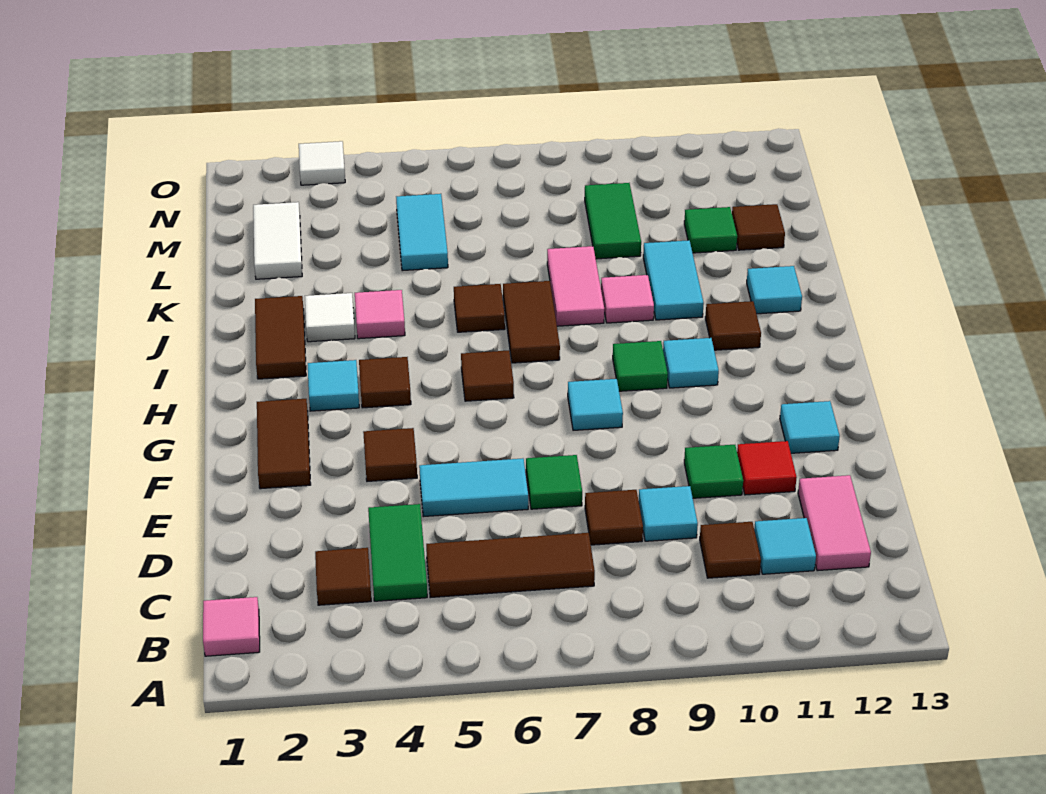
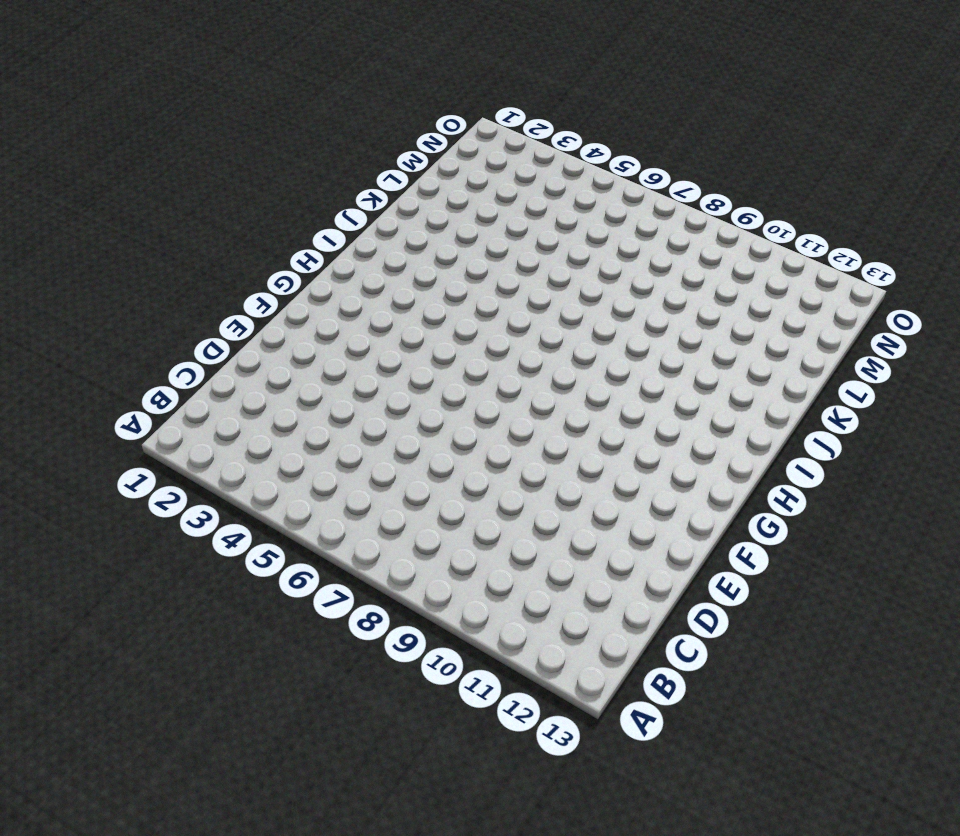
none -> pink 1x1 tile [203,597,260,656]
none -> brown 1x1 tile [315,548,371,605]
none -> green 1x2 tile [368,504,427,601]
none -> brown 1x3 tile [426,533,595,598]

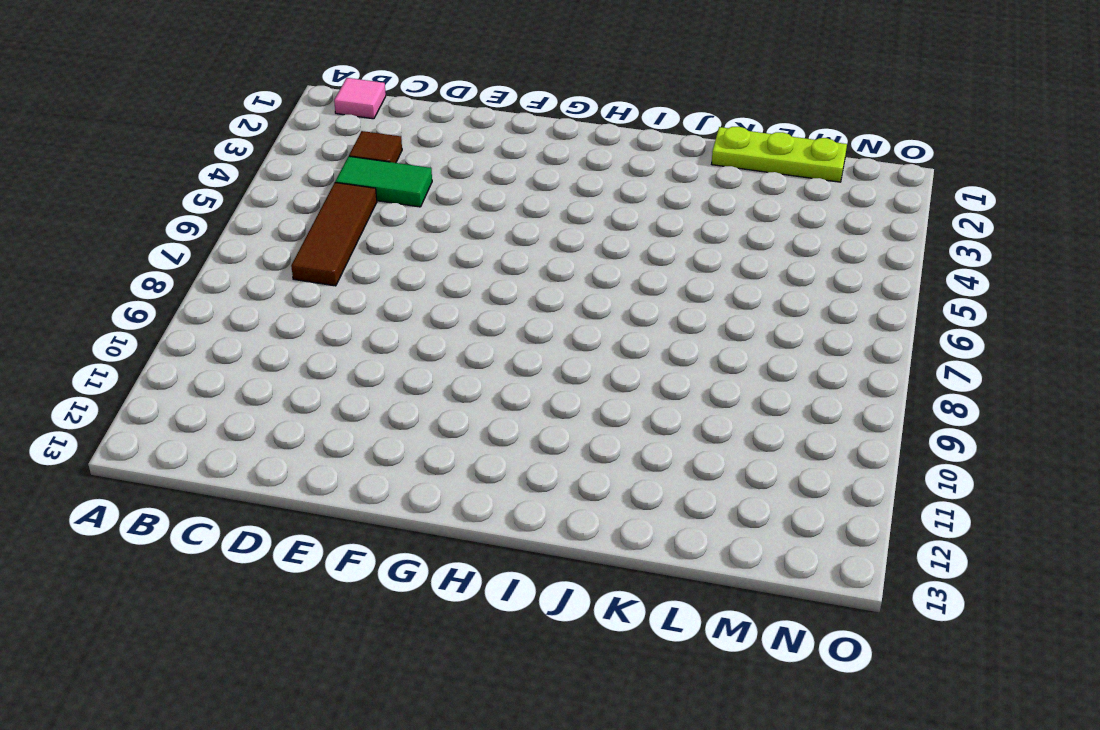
lime 1x3 plate [712,127,847,182] -> none
none -> brown 1x1 tile [700,522,761,578]
none -> cyan 1x1 tile [754,518,816,574]
none -> pink 1x2 tile [798,475,871,571]
none -> brown 1x1 tile [585,490,643,545]

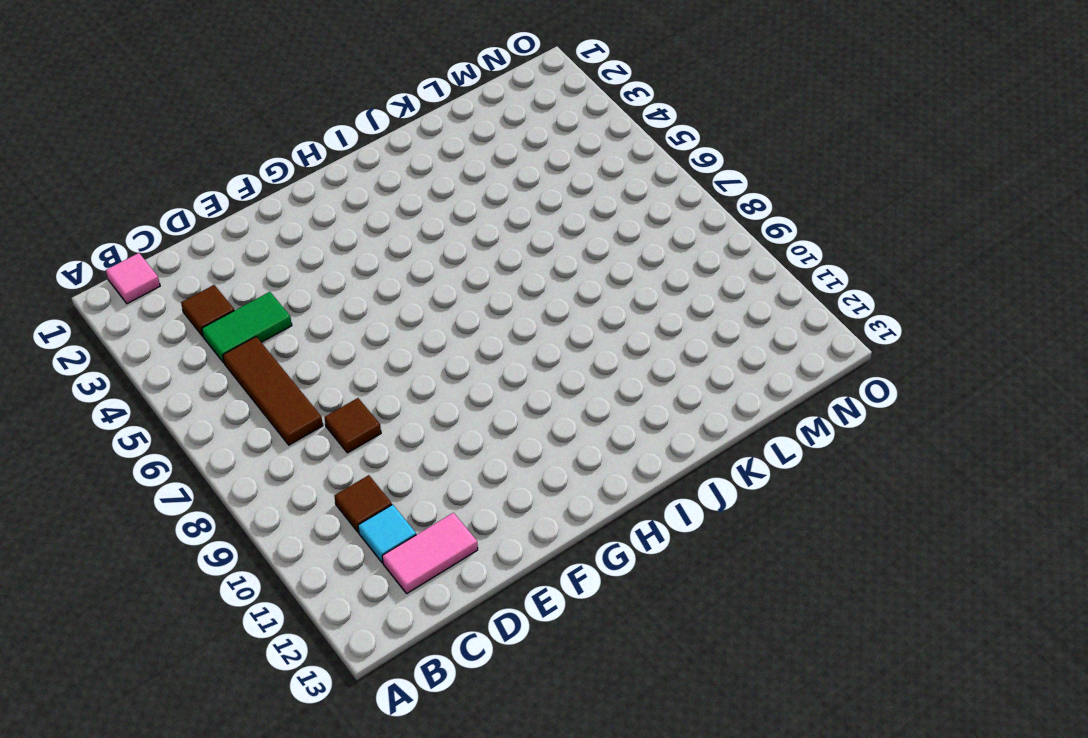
none -> cyan 1x1 tile [639,486,698,541]
none -> cyan 1x2 tile [419,458,528,517]
none -> green 1x1 tile [526,455,582,509]
none -> green 1x1 tile [684,445,743,498]

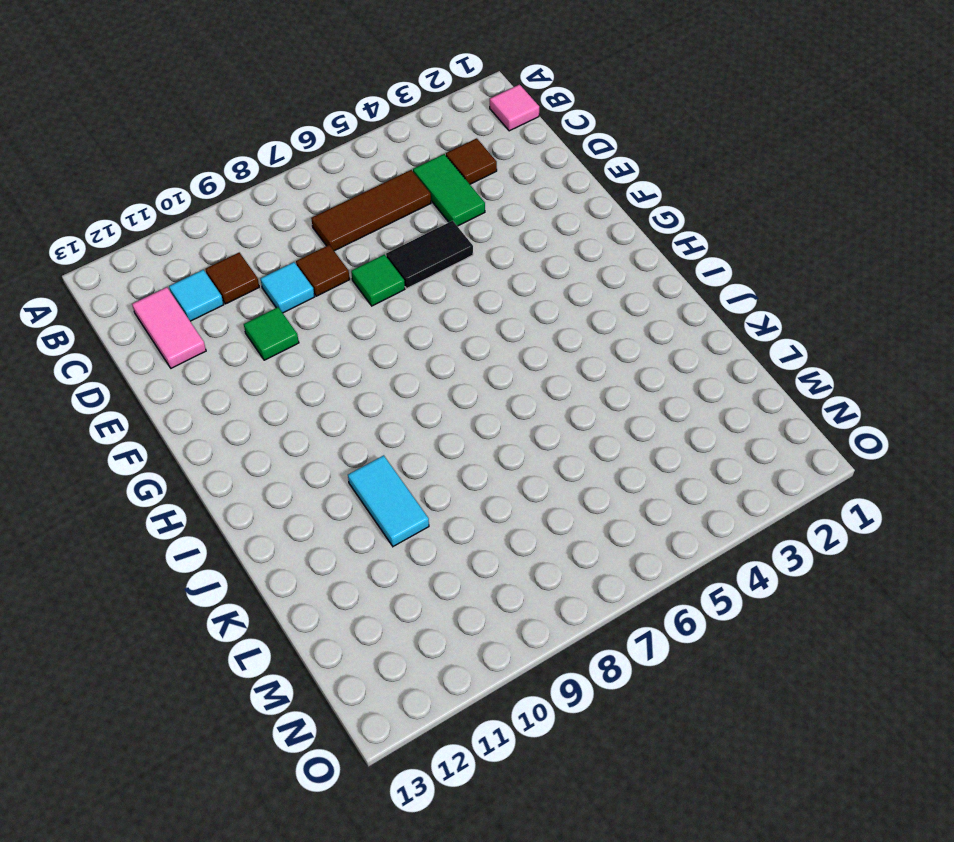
black 1x2 tile [386,221,473,288] -> cyan 1x2 tile [419,458,528,517]
none -> red 1x1 tile [737,441,797,495]
none -> brown 1x2 tile [257,399,311,489]
none -> brown 1x1 tile [363,428,417,481]
none -> cyan 1x1 tile [780,401,840,453]

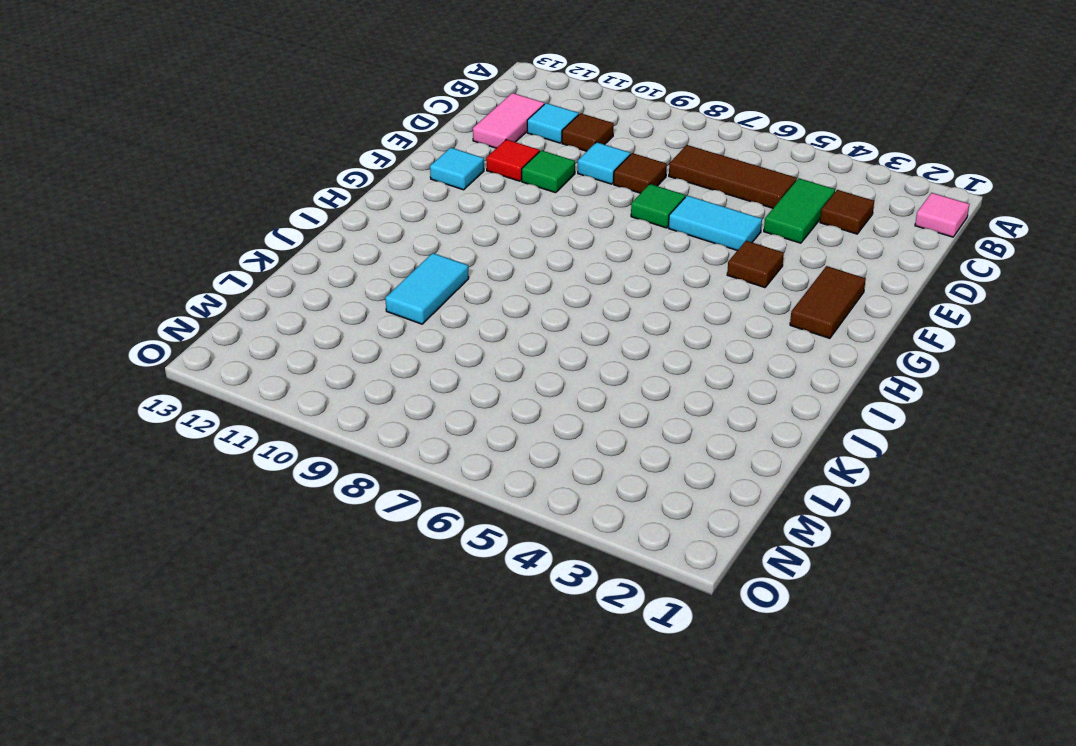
none -> cyan 1x1 tile [568,379,623,430]
none -> cyan 1x1 tile [308,360,359,411]
none -> brown 1x1 tile [359,357,411,408]
none -> brown 1x1 tile [461,350,514,401]

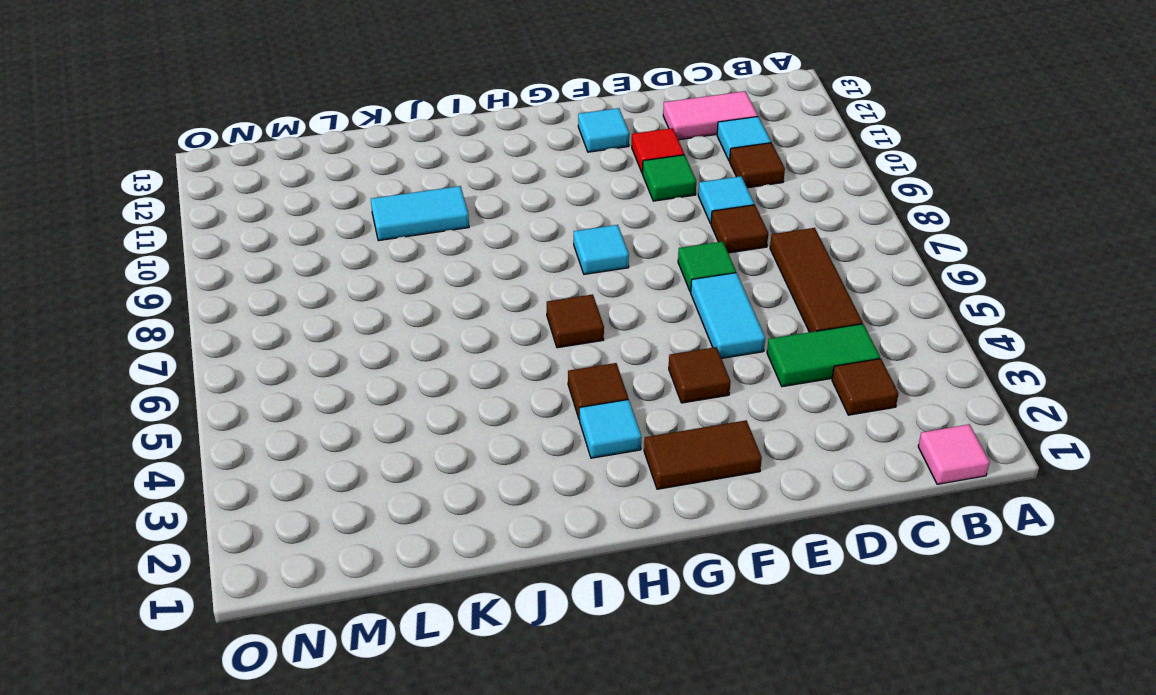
none -> green 1x1 tile [613,341,668,391]
none -> cyan 1x1 tile [663,338,719,388]
none -> brown 1x2 tile [255,296,306,379]
none -> brown 1x2 tile [503,281,560,363]

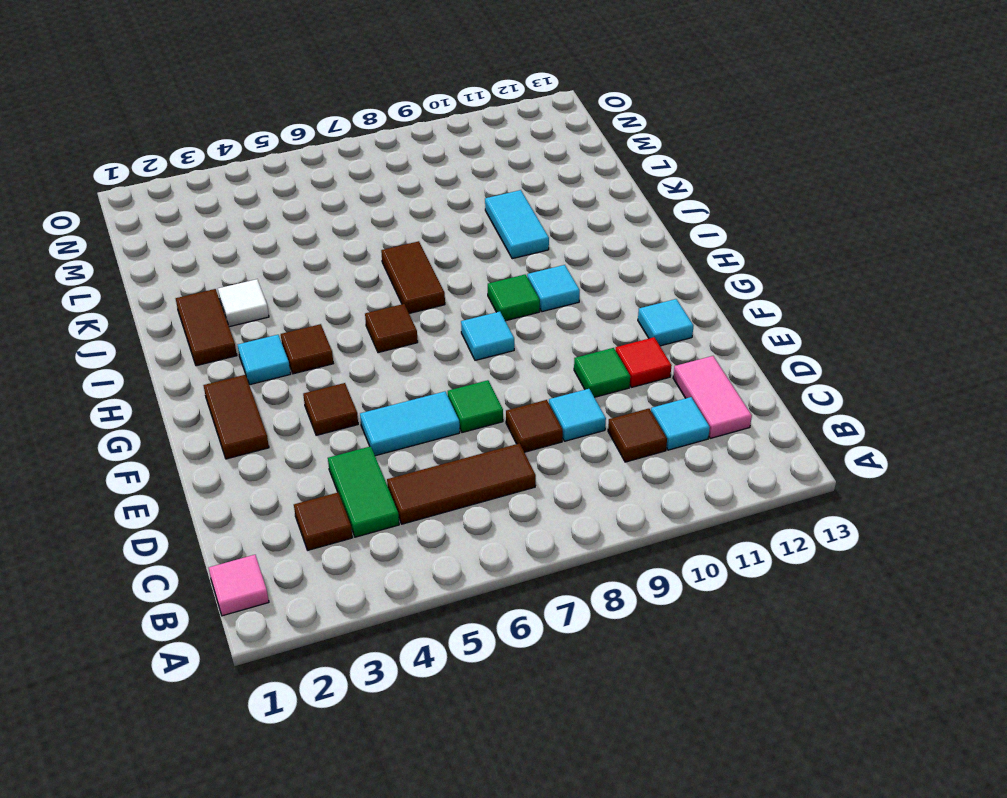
none -> brown 1x1 tile [705,301,761,350]
none -> pink 1x1 tile [355,290,405,339]
none -> brown 1x1 tile [454,284,505,332]
none -> pink 1x2 tile [547,246,604,326]

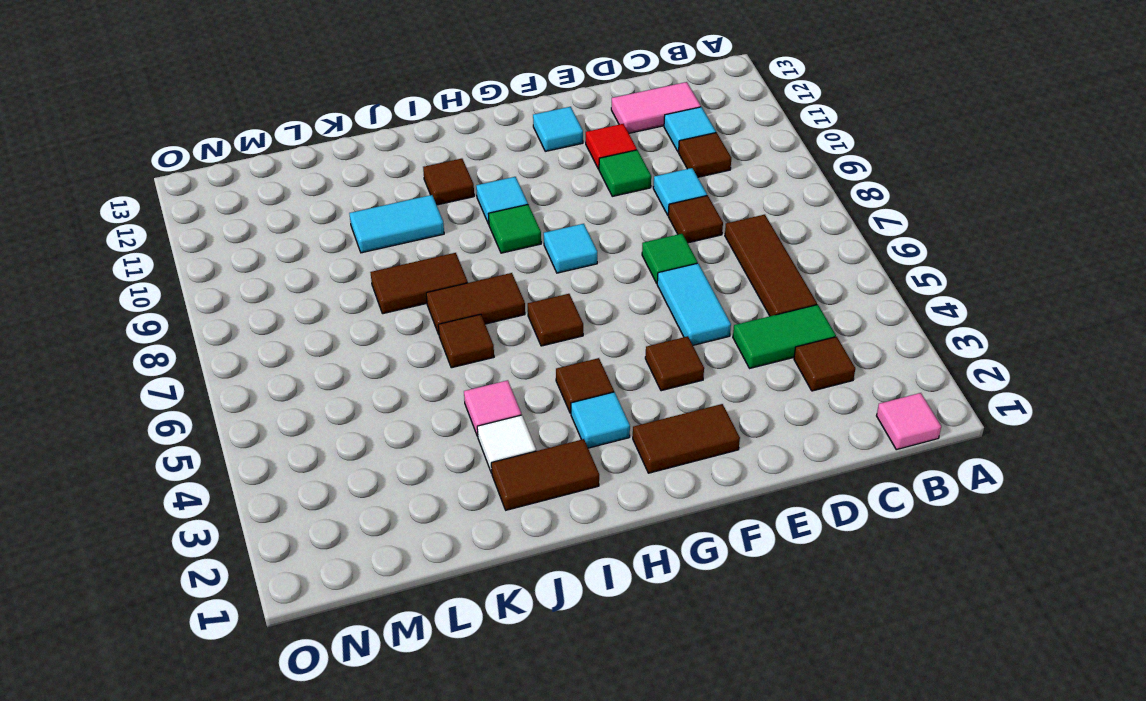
brown 1x2 tile [370,253,468,314] -> pink 1x2 tile [547,246,604,326]
none -> pink 1x1 tile [601,275,654,323]
none -> cyan 1x1 tile [747,266,802,314]
none -> white 1x2 tile [253,202,302,279]
none -> cyan 1x2 tile [396,194,448,271]

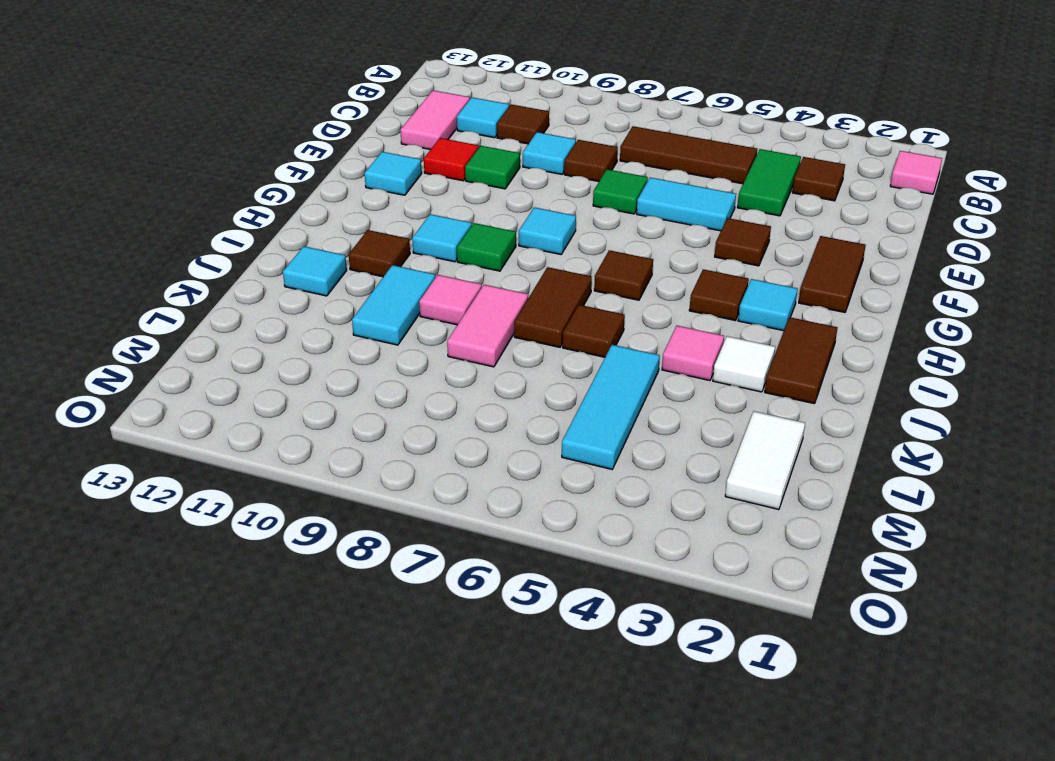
cyan 1x3 tile [562,345,660,469] -> cyan 1x2 tile [396,194,448,271]
none -> green 1x2 tile [585,183,641,259]
none -> green 1x1 tile [684,207,737,253]
none -> brown 1x1 tile [732,204,785,250]
none -> white 1x1 tile [299,141,345,185]

